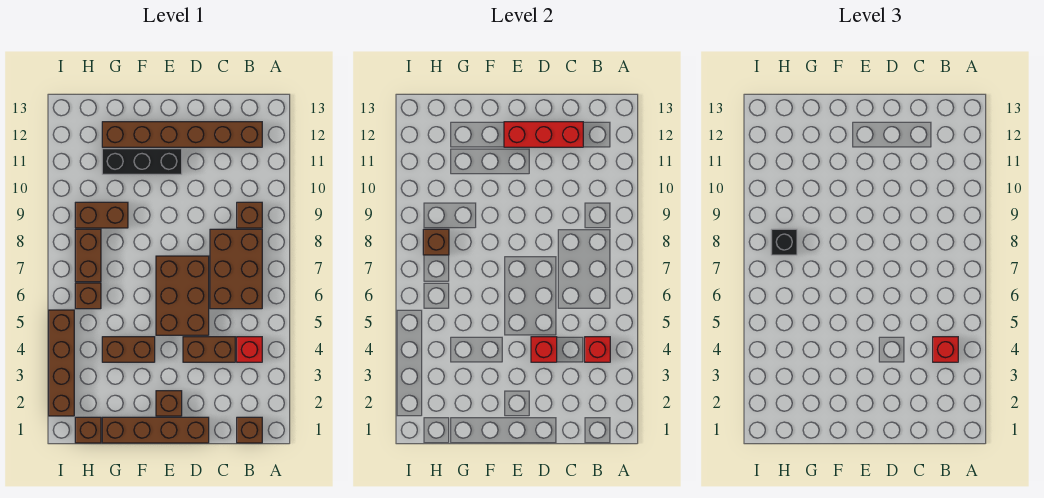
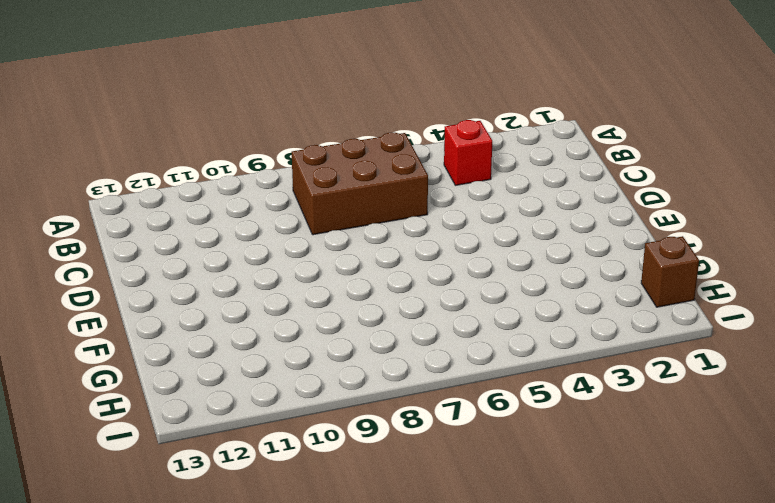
none -> brown 1x1 brick [237,417,262,443]
none -> brown 1x1 brick [237,202,262,228]
none -> brown 1x6 brick [102,122,262,147]

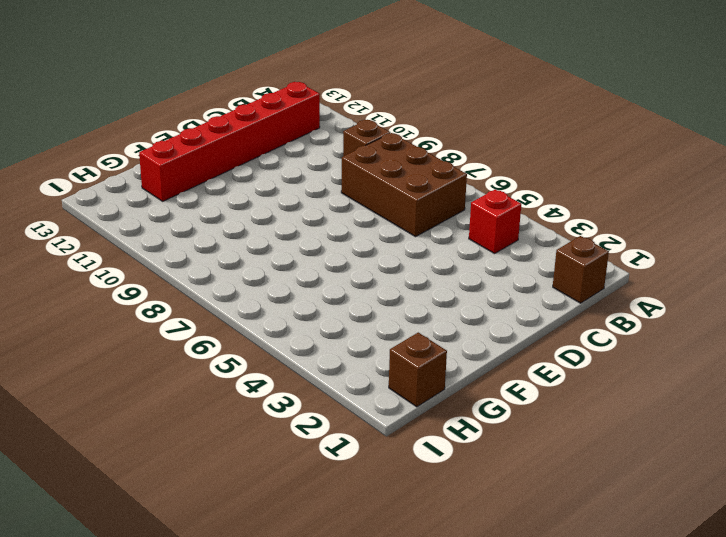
red 1x6 brick [139,82,320,201] -> brown 1x6 brick [102,122,262,147]
none -> brown 1x2 brick [183,337,235,362]
none -> brown 1x4 brick [102,417,209,443]
none -> brown 2x3 brick [156,256,209,335]

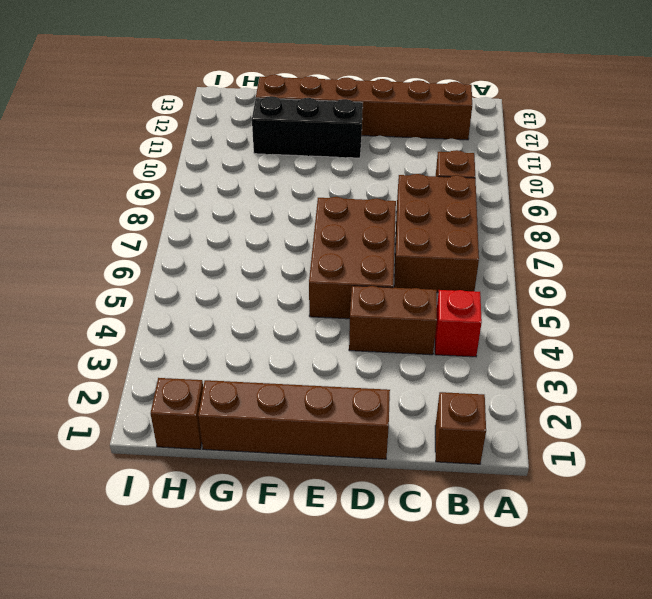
none -> brown 1x1 brick [156,391,182,416]
none -> brown 1x2 brick [102,337,155,362]
none -> brown 1x2 brick [75,202,128,228]

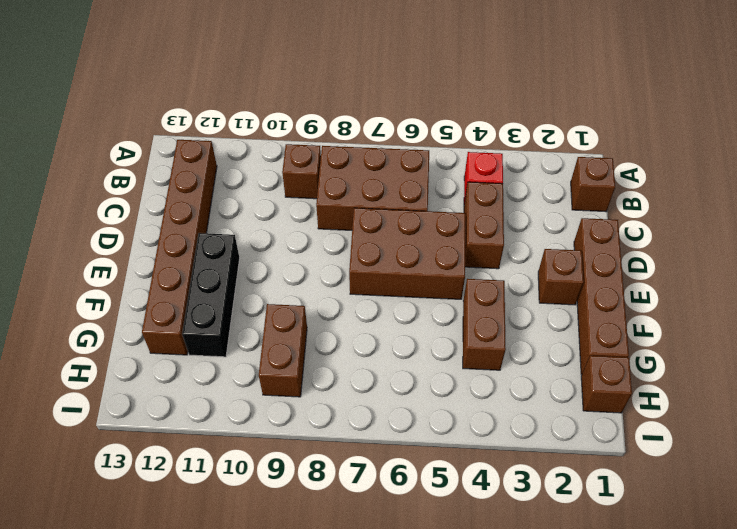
none -> brown 1x1 brick [75,283,101,309]
none -> brown 1x2 brick [75,229,101,282]
none -> brown 1x4 brick [49,310,74,416]

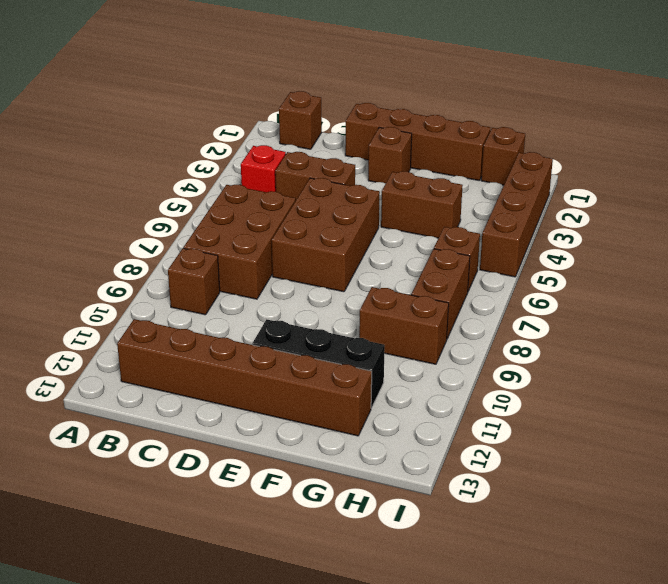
none -> red 1x1 brick [585,337,610,362]
none -> red 1x3 brick [504,122,583,147]
none -> red 1x1 brick [531,337,557,362]

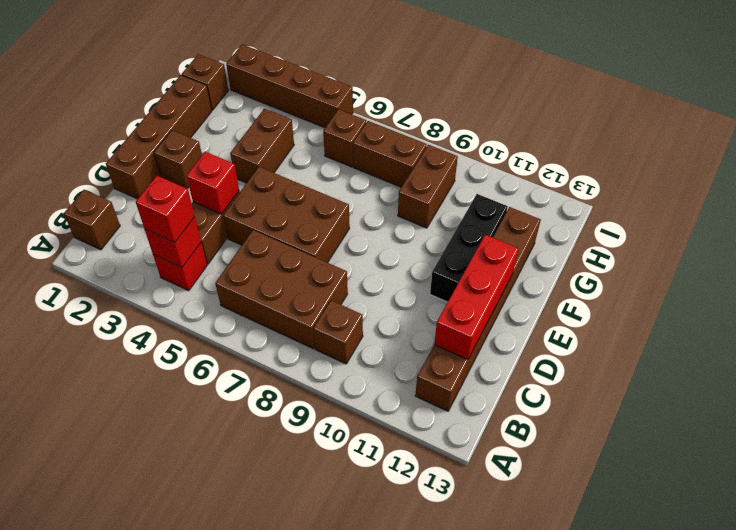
none -> brown 1x1 brick [423,229,449,255]
none -> black 1x1 brick [771,229,797,255]

